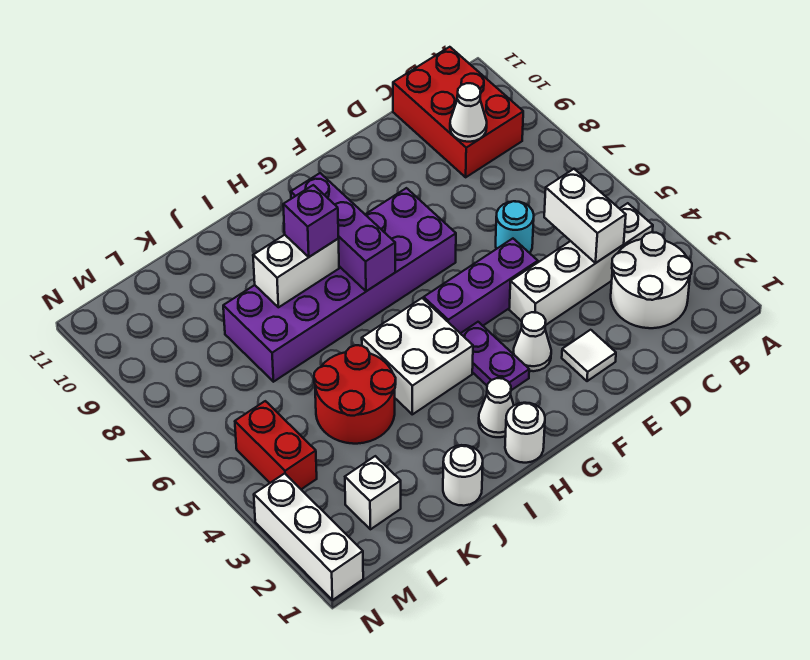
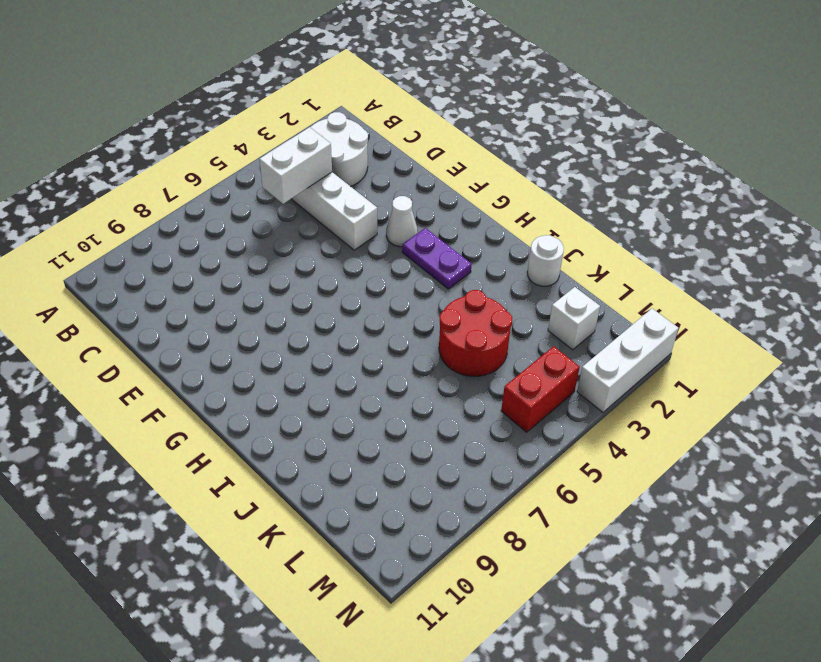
purple 1x2 plate [402,228,472,289] -> purple 1x2 plate turned to [460,322,529,390]
none -> red 2x3 brick [393,47,523,177]
none -> cyan 1x1 round brick [496,201,534,253]
none -> white 1x1 tile [562,330,616,381]

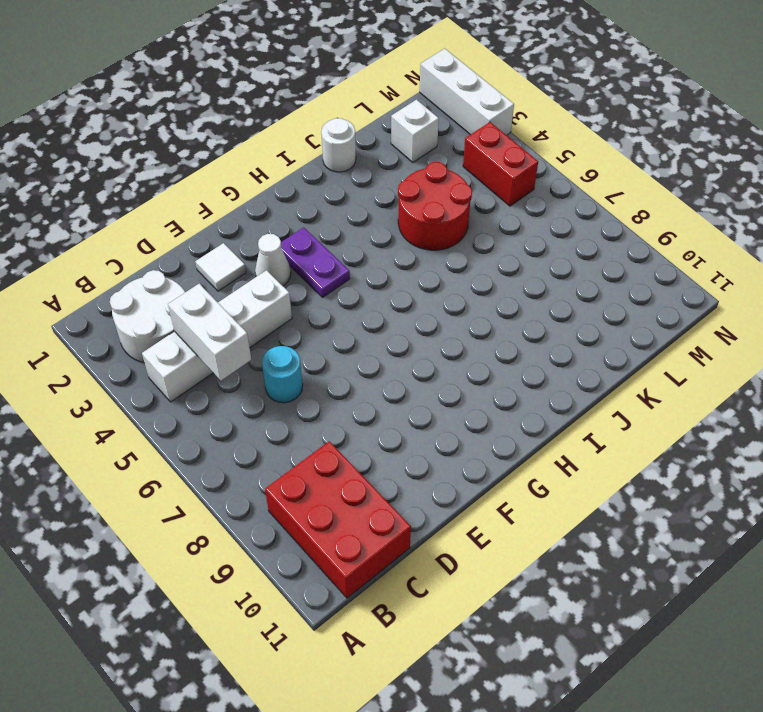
none -> purple 1x3 brick [424,239,538,333]
none -> purple 2x6 brick [223,188,456,382]
none -> white 1x1 round brick [505,403,545,463]

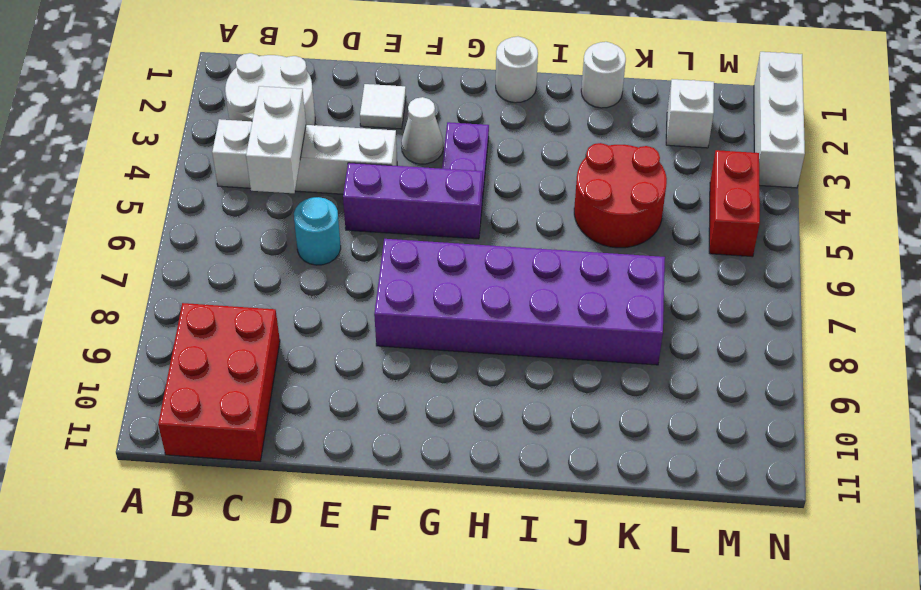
none -> white 1x1 cone [479,378,514,437]
none -> white 2x2 brick [362,298,473,414]
none -> white 1x1 cone [450,83,487,142]

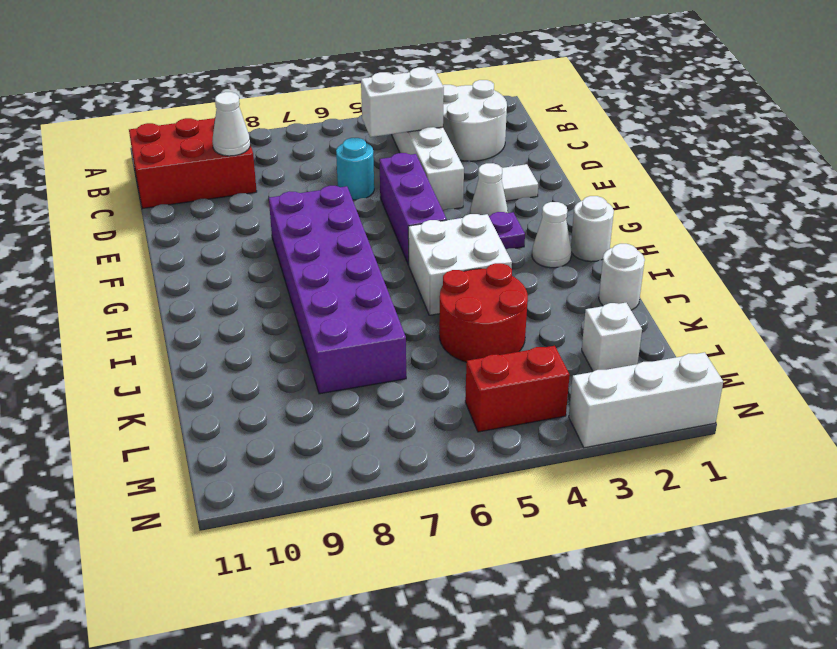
none -> purple 1x3 brick [291,173,395,291]
none -> white 1x2 brick [253,235,339,307]
none -> purple 1x1 brick [283,185,338,257]

